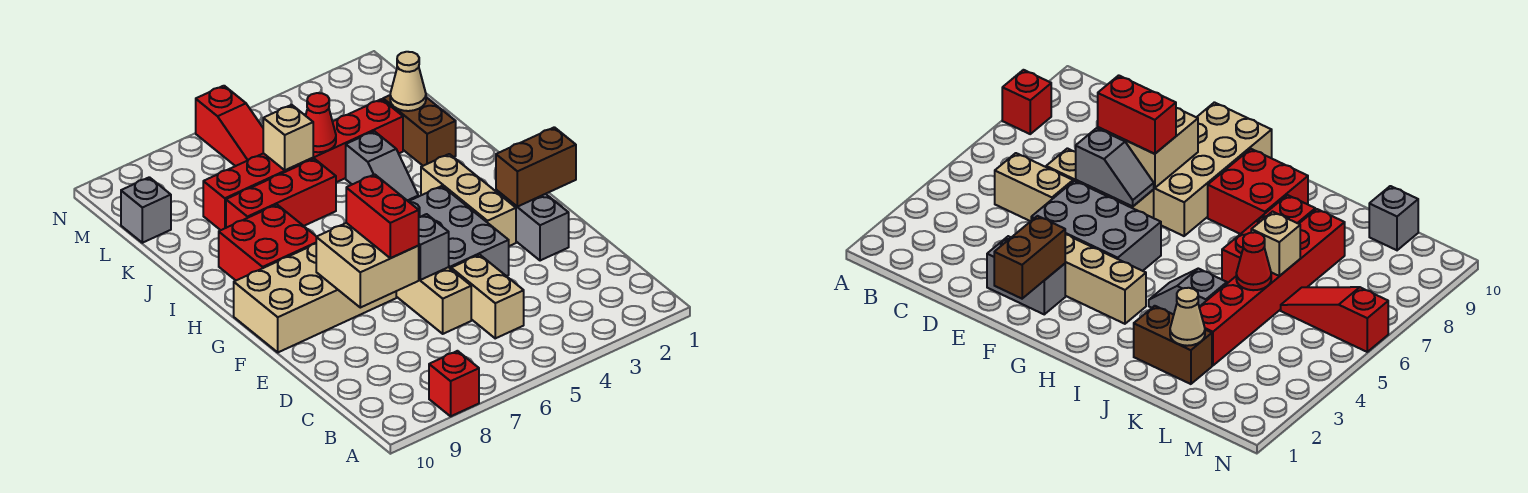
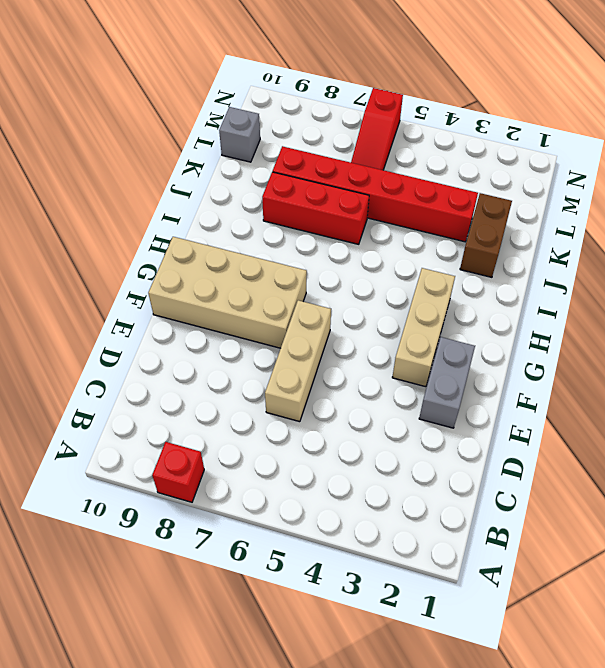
none -> tan 1x2 brick [451,255,524,338]
none -> grey 2x3 brick [408,186,509,276]
none -> red 2x2 brick [219,205,316,280]

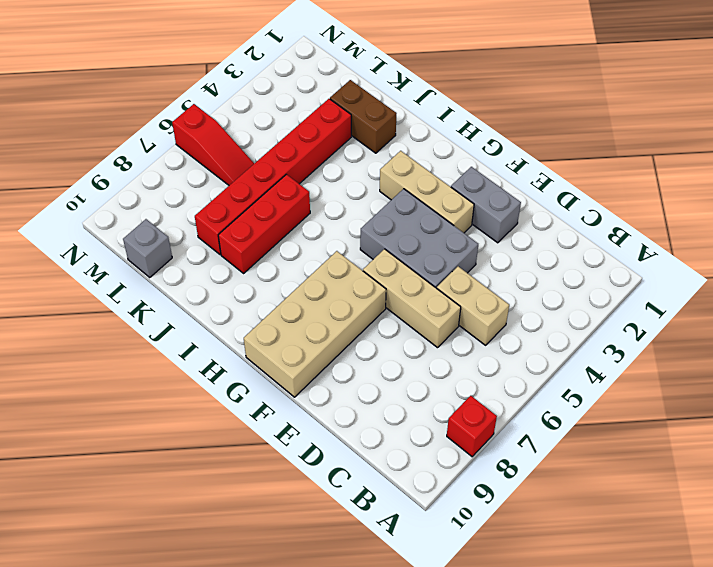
none -> red 2x2 brick [219,205,316,280]
none -> grey 1x2 slope [346,131,418,201]
none -> grey 1x2 slope [418,214,449,280]

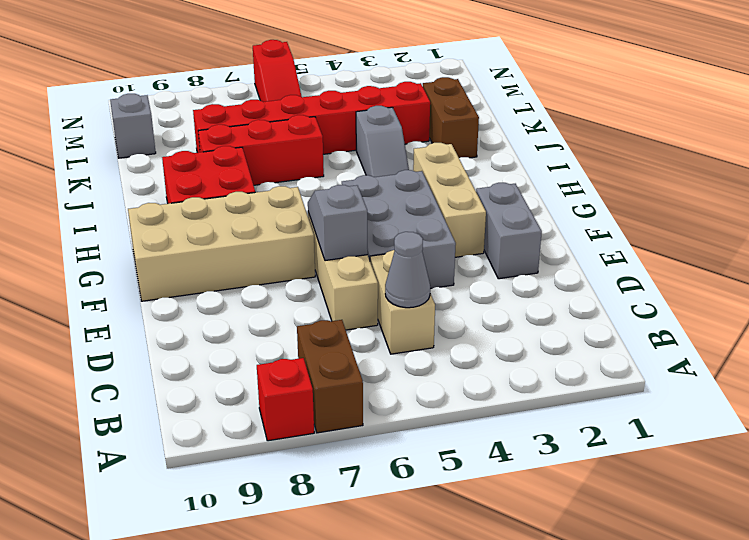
brown 1x2 brick [297,320,363,433] -> brown 1x2 brick turned to [496,127,576,207]
grey 1x1 cone [385,232,430,308] -> none
none -> tan 2x2 brick [316,223,419,308]
none -> tan 1x1 cone [390,52,426,111]
none -> red 1x1 cone [306,93,336,152]

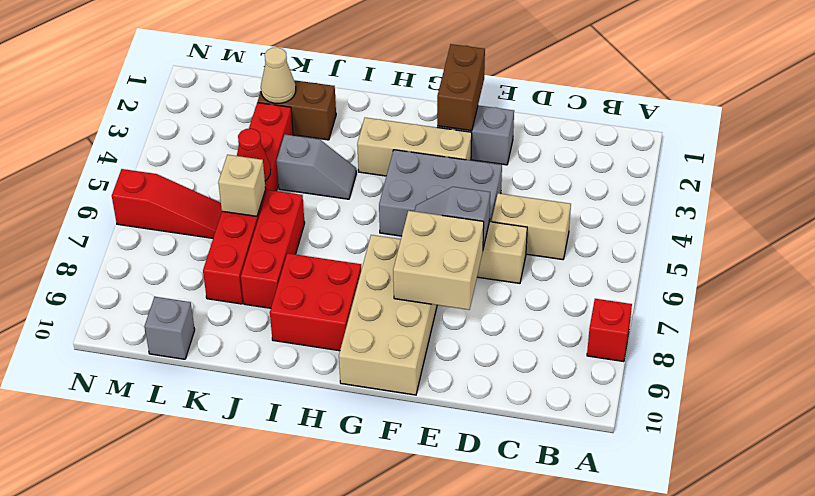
none -> red 1x2 brick [346,174,419,258]

